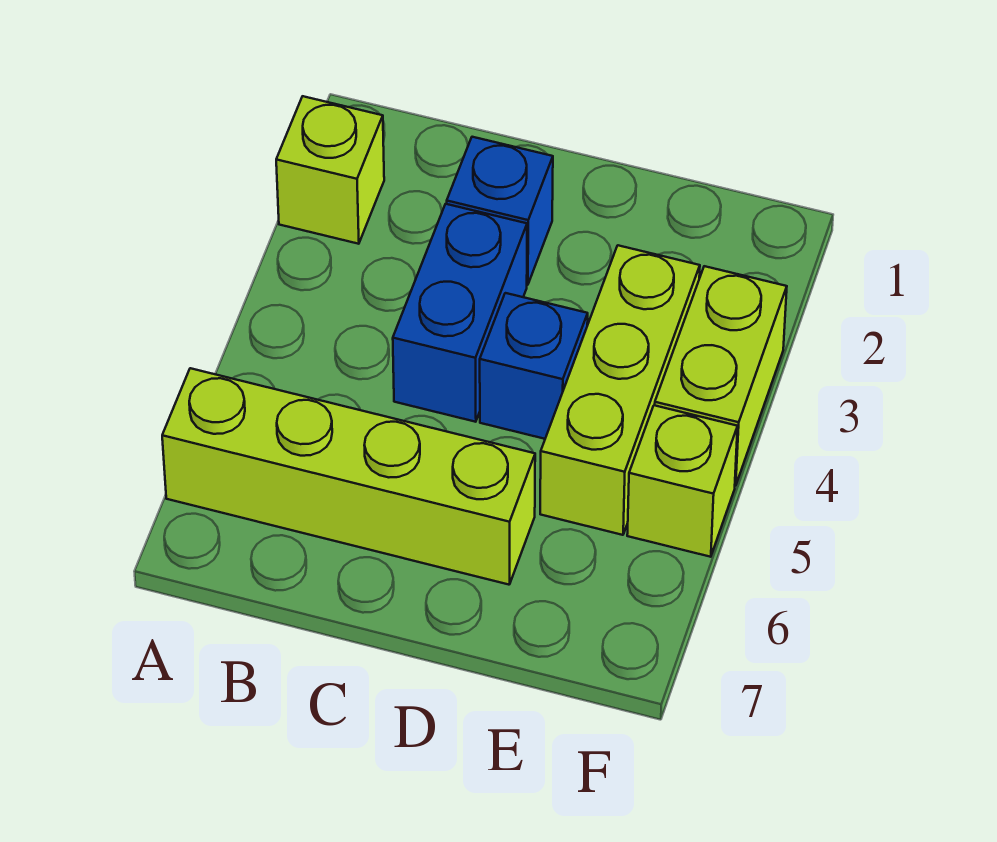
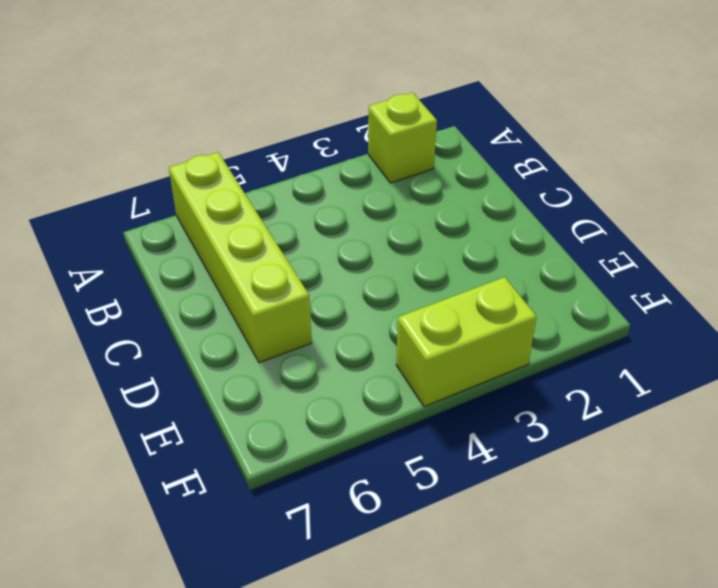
none -> blue 1x1 brick [447,137,553,285]
none -> blue 1x2 brick [393,204,527,422]

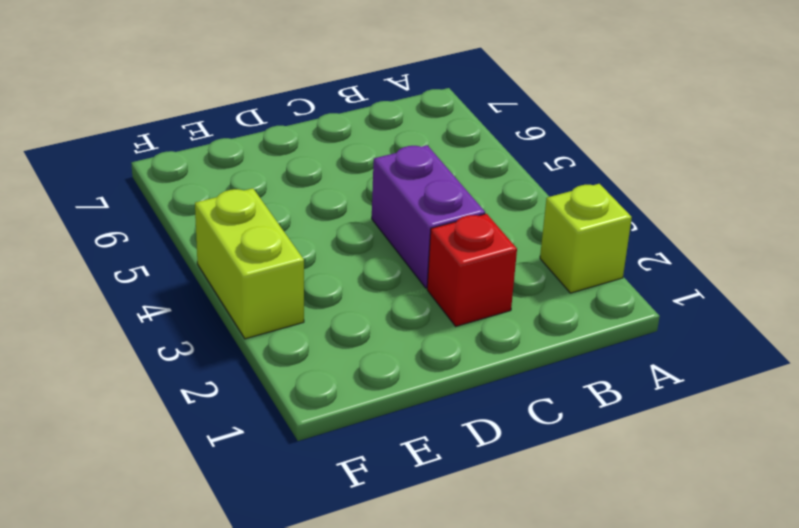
red 1x1 brick [427,214,517,326] -> blue 1x1 brick [447,137,553,285]
purple 1x2 brick [372,145,485,288] -> blue 1x2 brick [393,204,527,422]
none -> lime 1x4 brick [162,368,535,585]
none -> blue 1x1 brick [480,293,588,439]

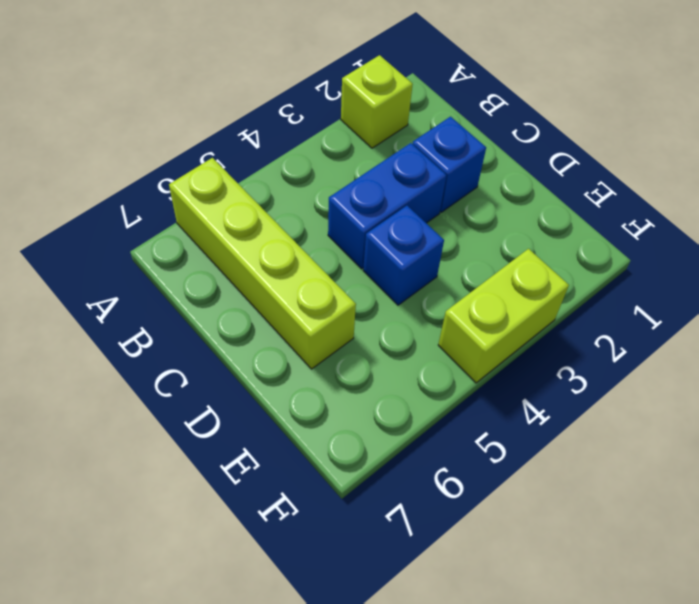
none -> lime 1x3 brick [540,245,700,535]
none -> lime 1x1 brick [627,405,738,557]

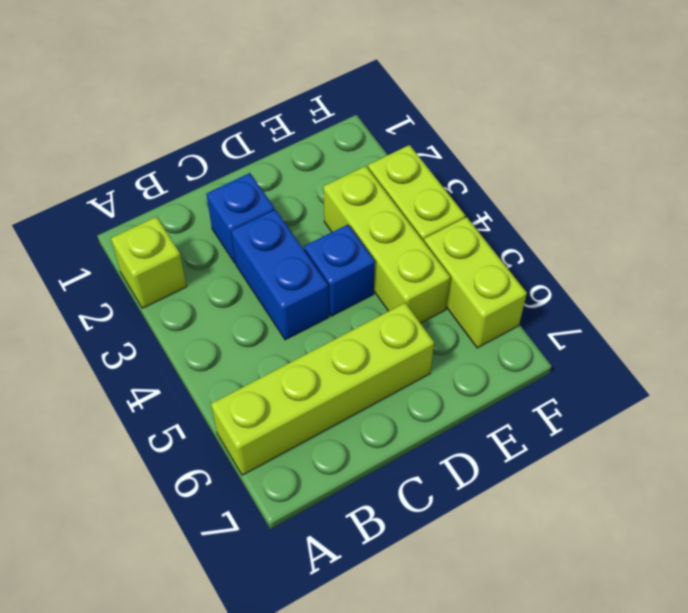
lime 1x2 brick [424,217,527,348] -> lime 1x1 brick [627,405,738,557]

